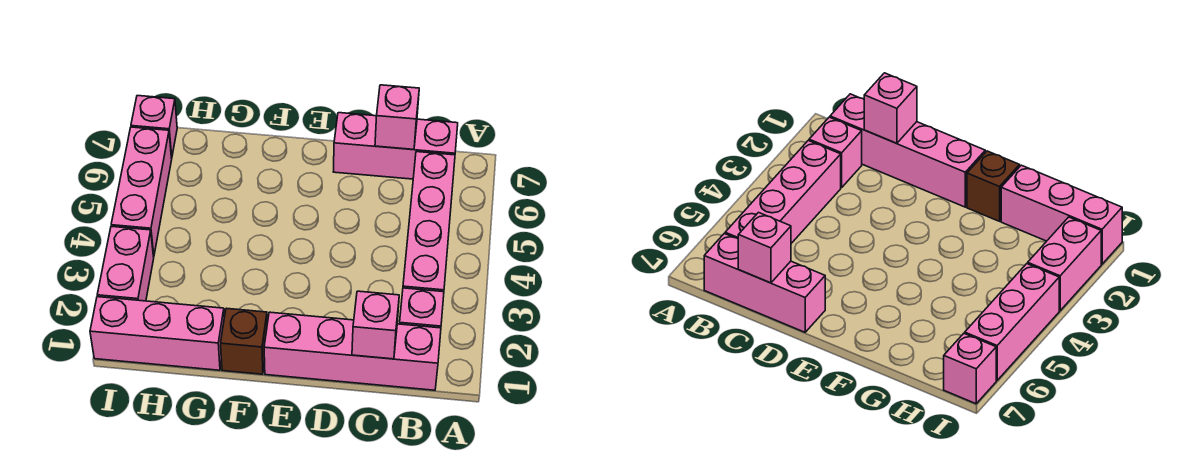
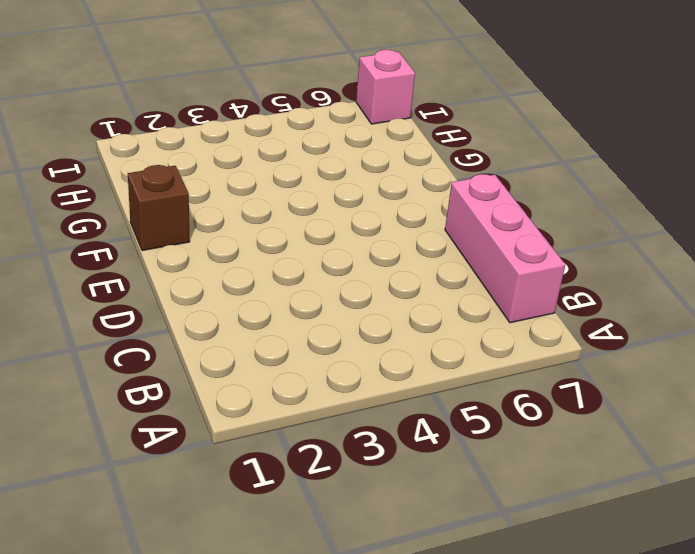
none -> pink 1x4 brick [264,312,441,390]
none -> pink 1x1 brick [400,288,444,328]

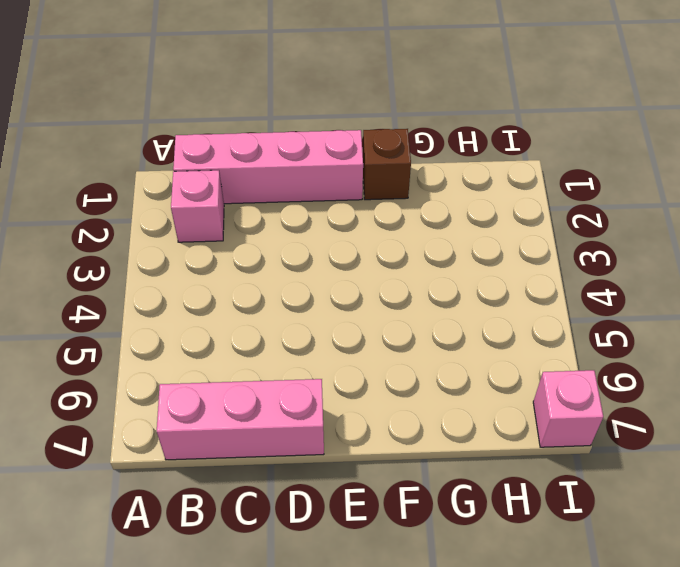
none -> pink 1x4 brick [403,152,455,292]
none -> pink 1x3 brick [90,297,224,370]

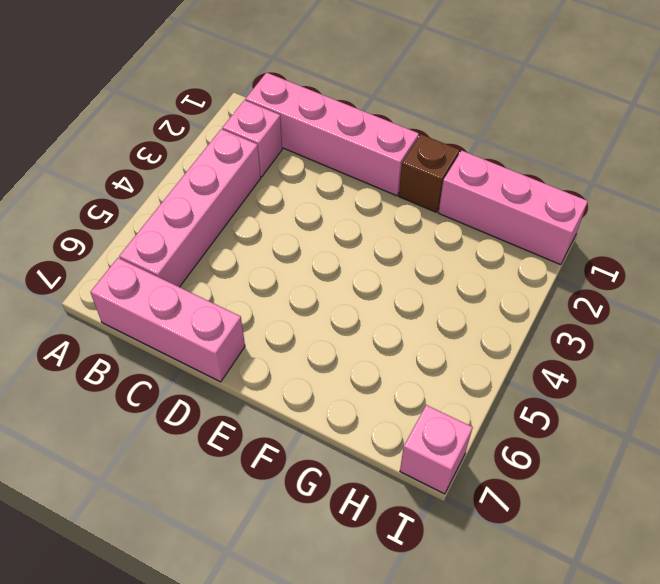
none -> pink 1x2 brick [97,226,154,301]
none -> pink 1x3 brick [111,127,172,257]

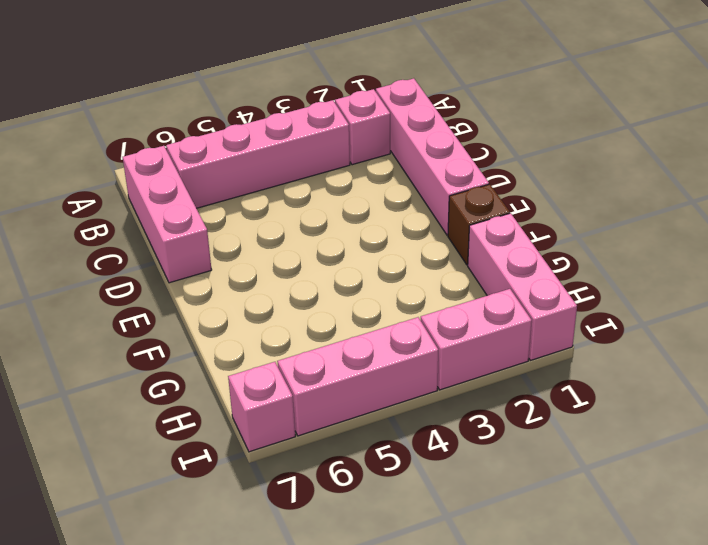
none -> pink 1x1 brick [352,291,399,359]
none -> pink 1x1 brick [375,85,419,149]

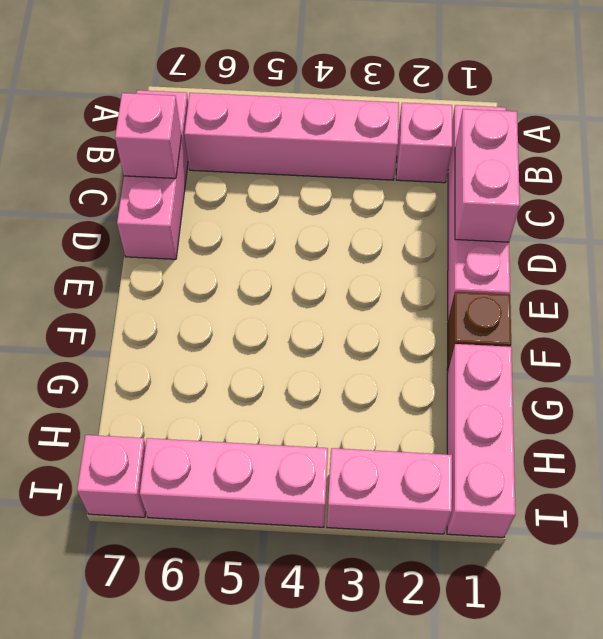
pink 1x2 brick [455,109,520,242] -> pink 1x1 brick [352,291,399,359]

